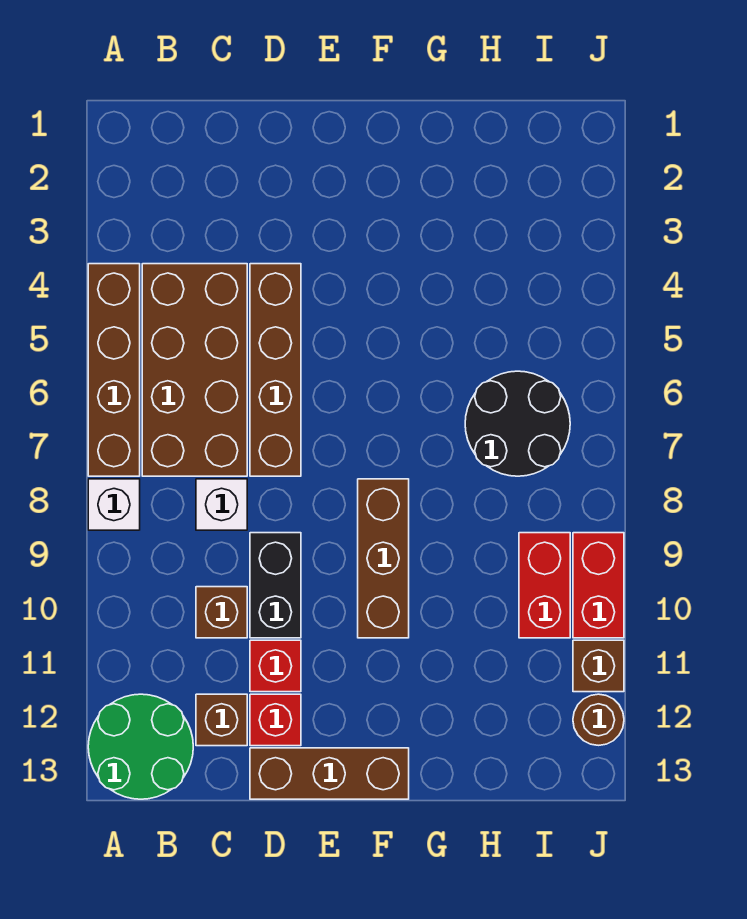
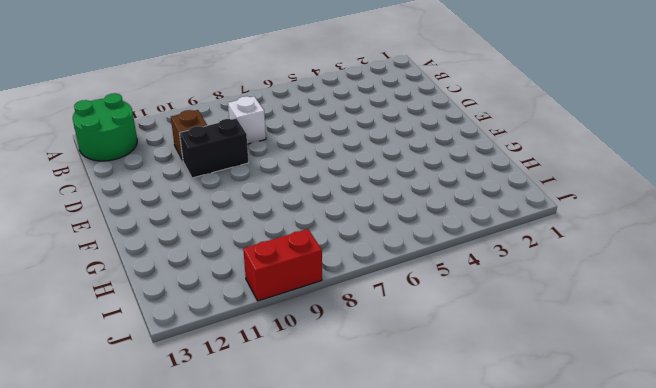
none -> brown 1x4 brick [88,264,140,476]
none -> white 1x1 brick [88,479,140,530]
none -> brown 2x4 brick [142,264,247,476]

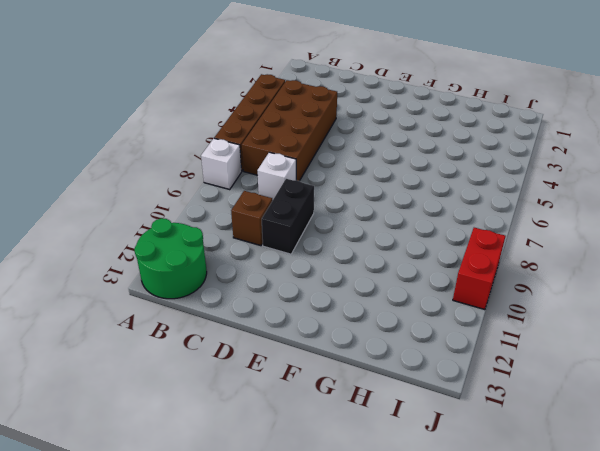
none -> brown 1x1 brick [196,694,247,746]
none -> brown 1x4 brick [250,264,301,476]
none -> red 1x1 brick [250,640,301,692]

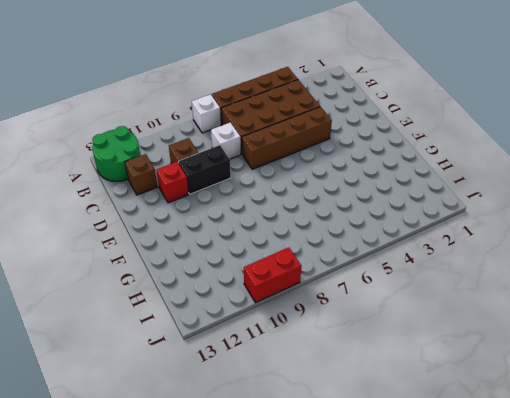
none -> red 1x1 brick [250,694,301,746]
none -> brown 1x3 brick [250,748,409,799]
none -> brown 1x3 brick [358,479,409,638]

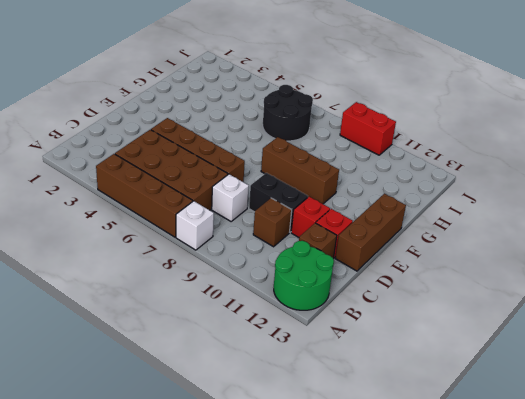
none -> red 1x2 brick [519,533,570,638]
none -> brown 1x1 brick [573,640,624,692]
none -> brown 1x1 round brick [573,694,624,745]

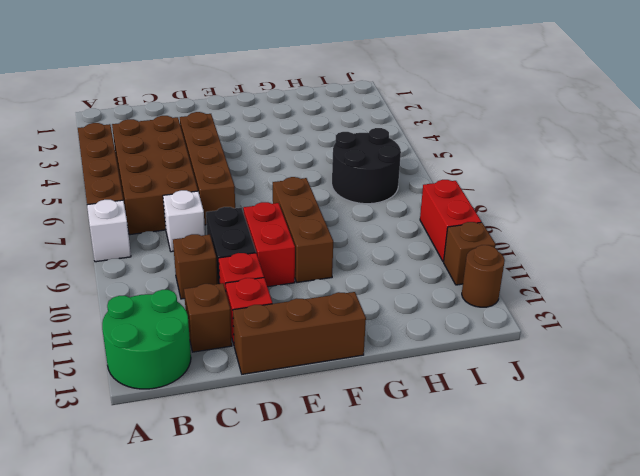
red 1x2 brick [243,202,295,287] -> red 1x2 brick moved to [519,533,570,638]

